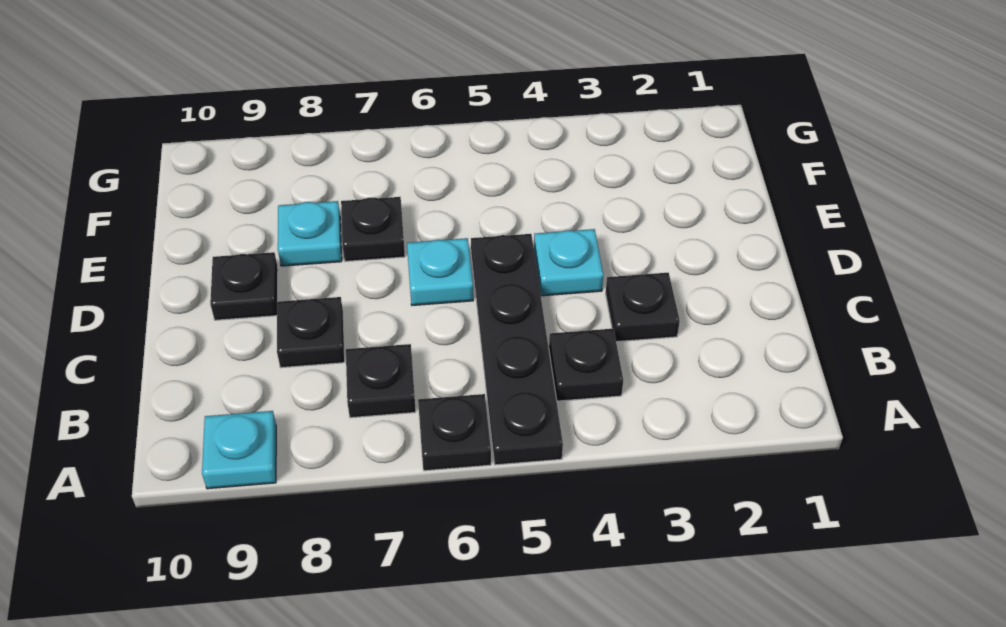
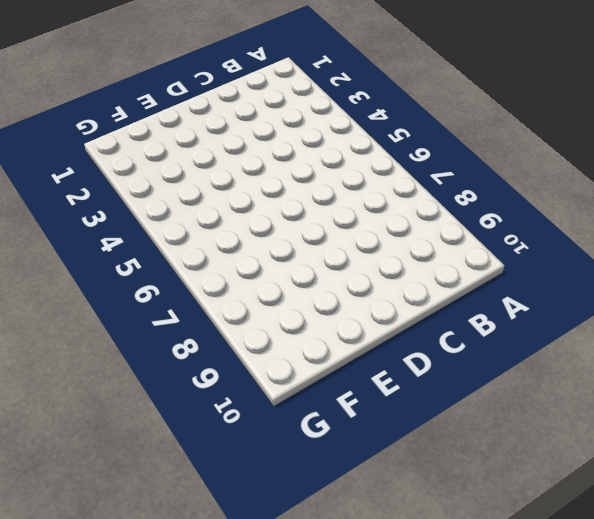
none -> black 1x4 plate [471,234,563,465]
none -> black 1x1 plate [418,394,491,471]
none -> cyan 1x1 plate [202,411,276,489]

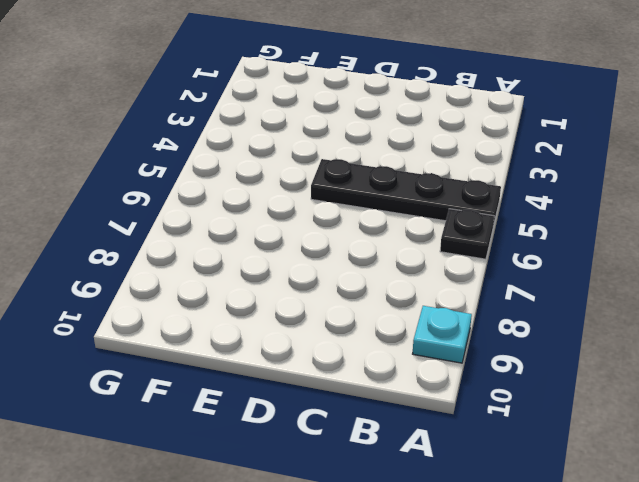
none -> black 1x1 plate [549,329,623,401]
none -> black 1x1 plate [346,344,416,418]
none -> black 1x1 plate [606,273,680,342]

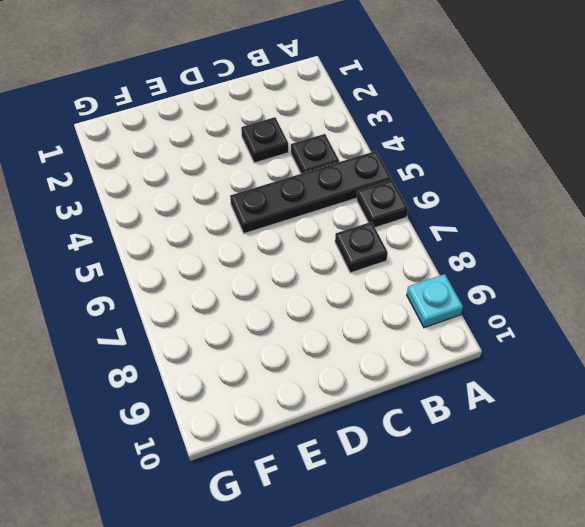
none -> black 1x1 plate [277,297,345,368]
none -> cyan 1x1 plate [534,229,603,296]
none -> cyan 1x1 plate [407,238,473,305]

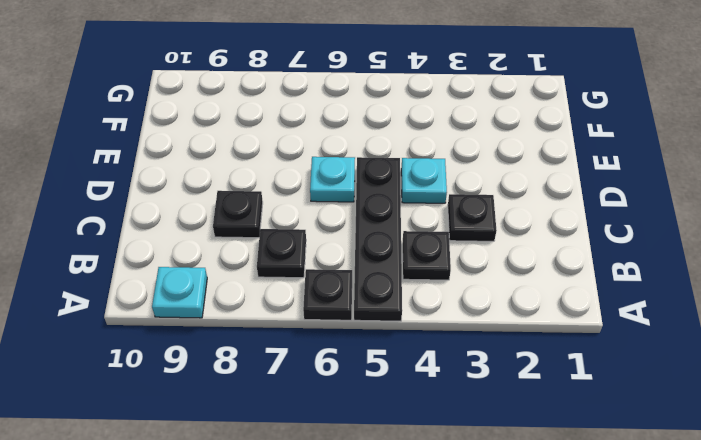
none -> black 1x1 plate [210,252,278,320]
none -> black 1x1 plate [341,197,405,261]
none -> cyan 1x1 plate [278,201,342,266]

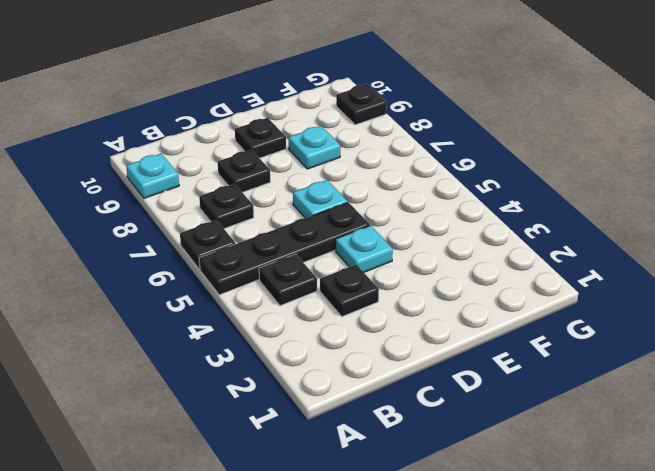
black 1x1 plate [336,84,387,125] -> black 1x1 plate moved to [341,197,405,261]

